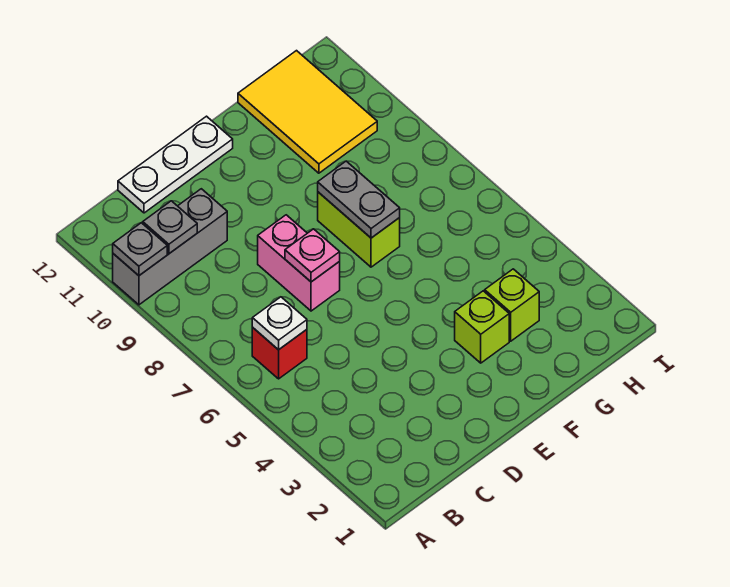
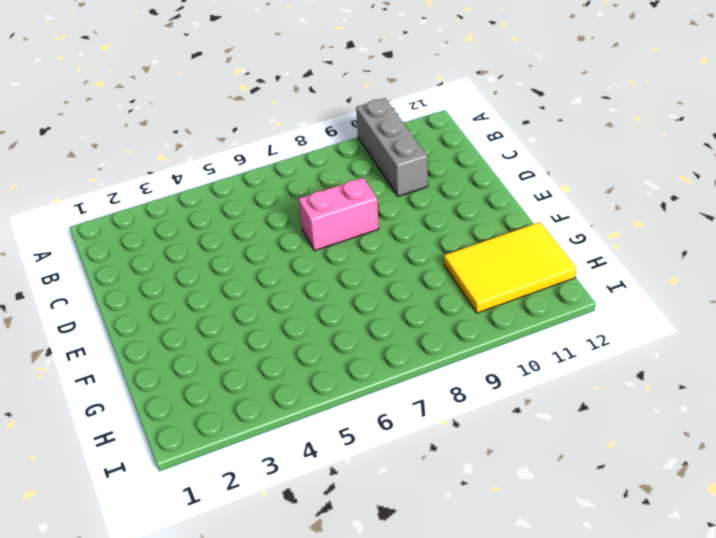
none -> red 1x1 brick [252,328,307,379]
none -> white 1x3 plate [118,116,233,213]
none -> lime 1x1 brick [455,291,509,363]

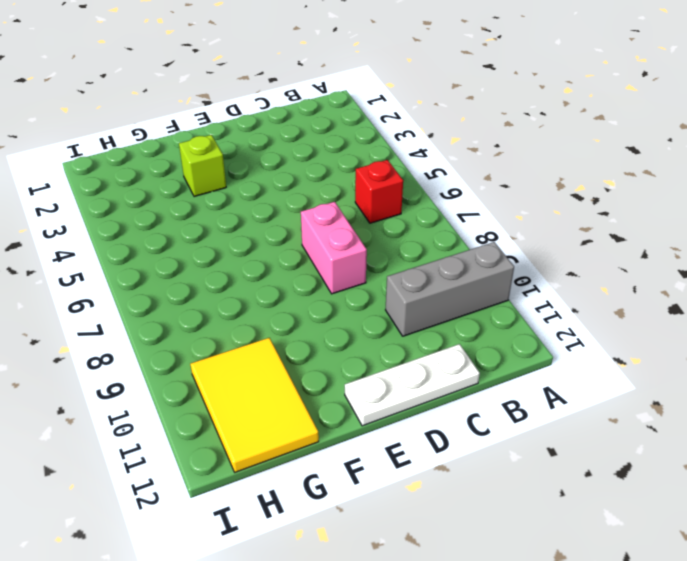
none -> lime 1x2 brick [318,192,400,267]
none -> lime 1x1 brick [485,269,539,341]
none -> grey 1x1 plate [113,223,167,276]

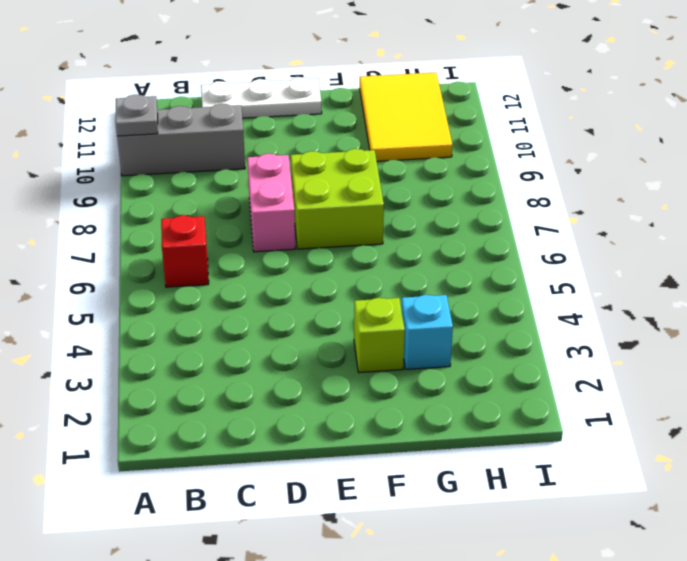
lime 2x2 brick [291,149,384,249] -> lime 1x2 brick [318,192,400,267]
cyan 1x1 brick [401,295,453,369] -> lime 1x1 brick [485,269,539,341]
none -> white 1x1 plate [252,297,307,350]
none -> grey 1x1 plate [143,201,197,254]
none -> pink 1x1 plate [285,229,340,282]

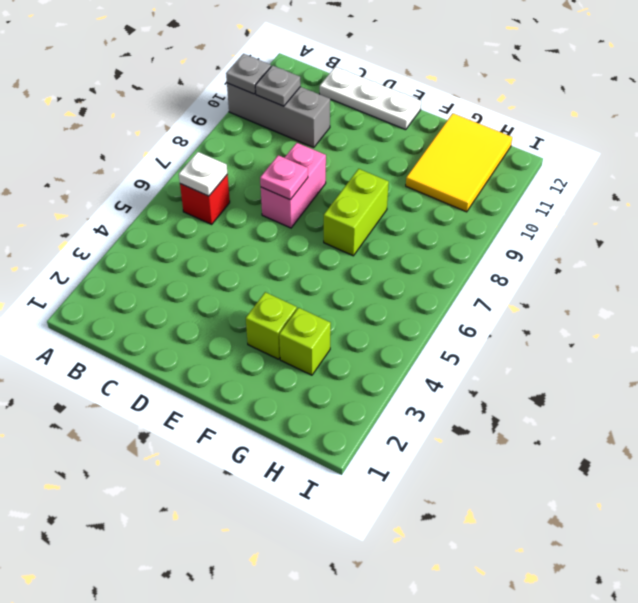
none -> grey 1x2 plate [318,161,400,238]

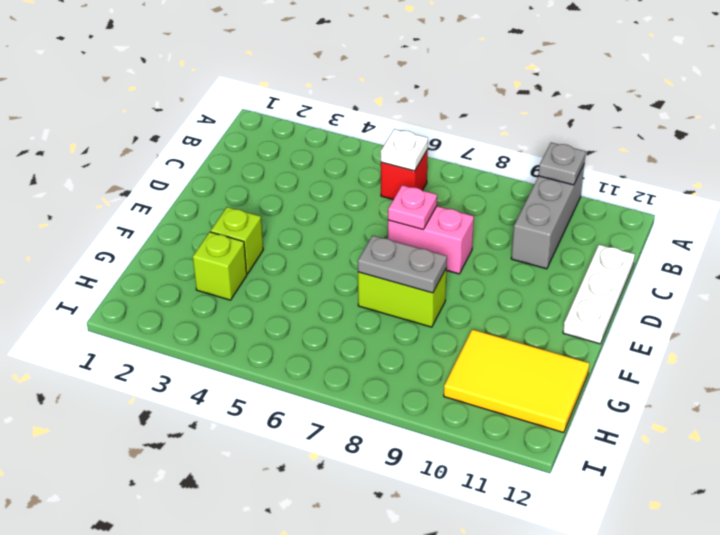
none -> grey 1x1 plate [143,201,197,254]

